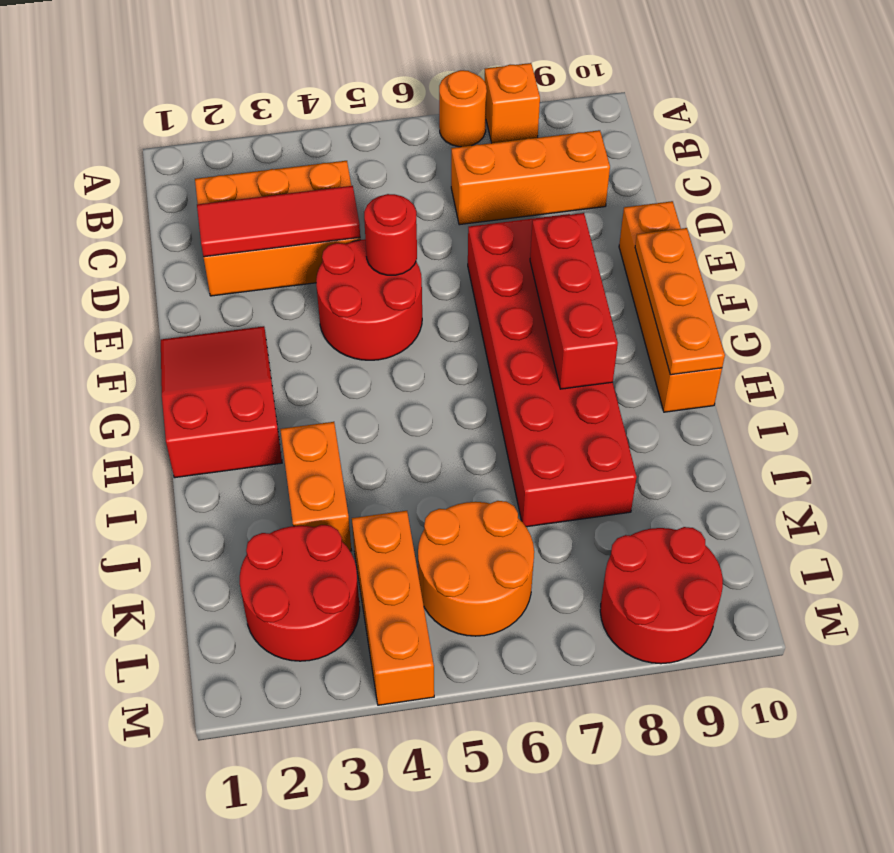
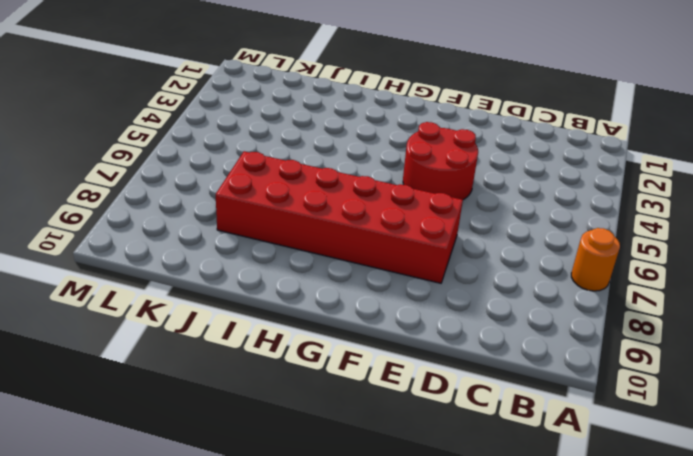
none -> orange 1x1 brick [484,63,540,143]
none -> orange 2x3 brick [195,161,360,296]
none -> orange 1x3 brick [451,130,610,225]

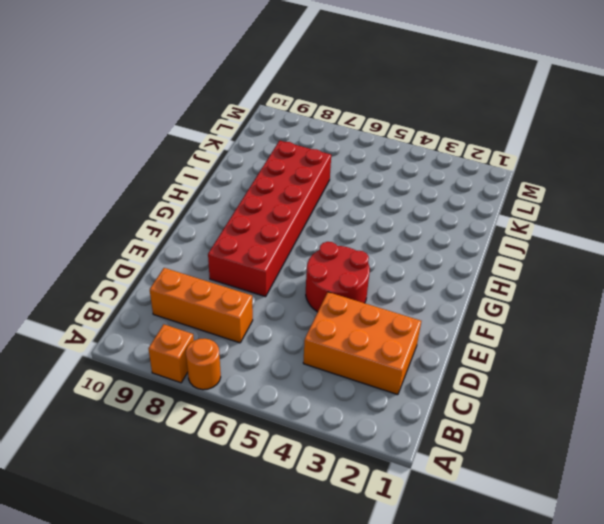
none -> orange 1x4 brick [619,201,722,412]
none -> red 2x3 slope [161,326,282,478]
none -> orange 1x2 brick [280,422,352,551]

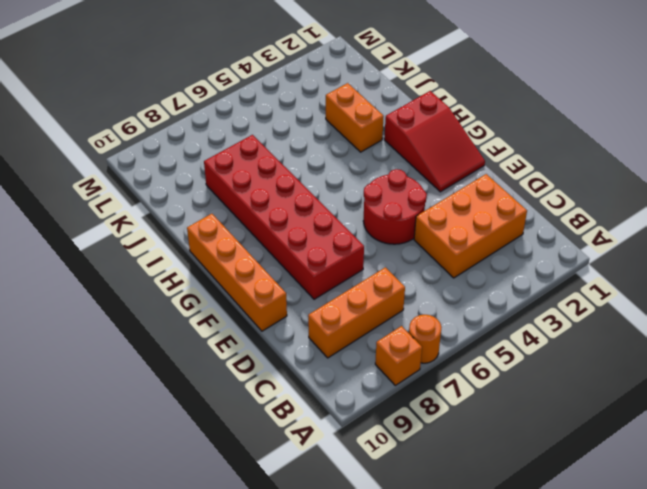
none -> red 2x2 round brick [240,525,360,661]
none -> orange 1x3 brick [352,511,434,705]
none -> orange 2x2 round brick [418,501,534,636]

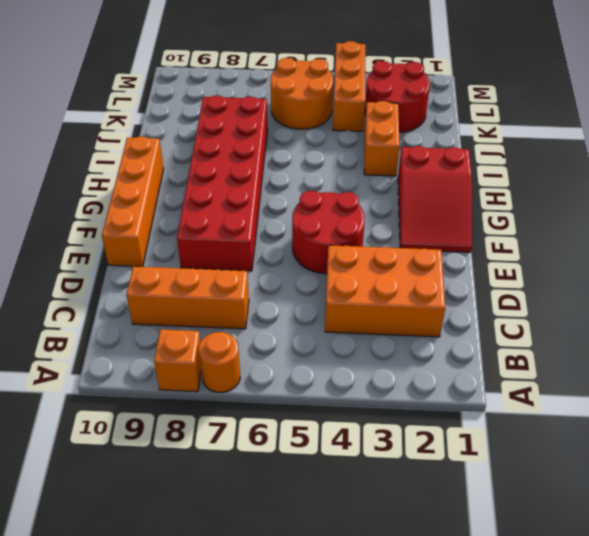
none -> red 2x2 round brick [600,527,723,664]
none -> red 1x3 tile [197,186,360,257]
none -> red 1x1 round brick [364,194,417,275]

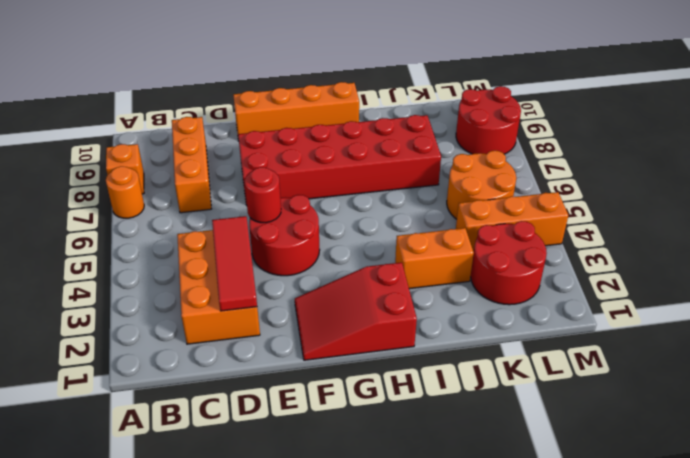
none -> red 1x3 brick [530,213,618,389]
none -> orange 1x3 plate [635,228,725,375]

